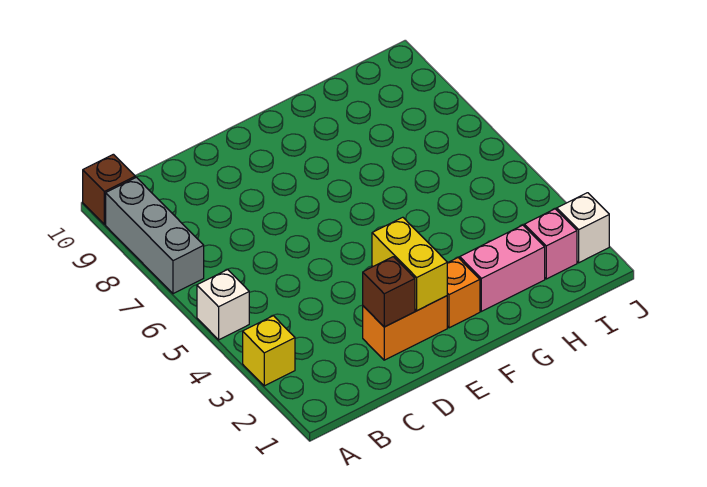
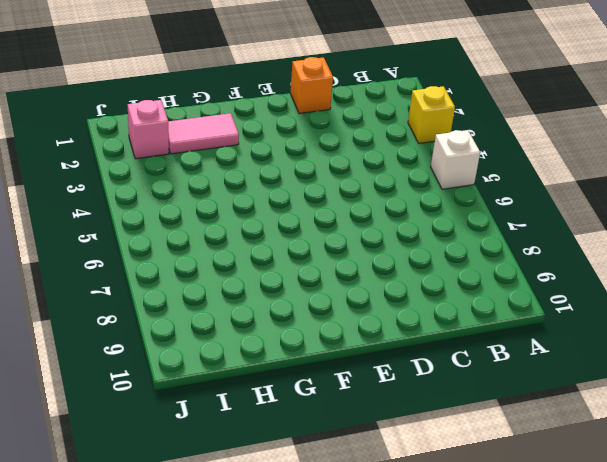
orange 1x1 brick [290,57,333,114] -> orange 1x1 brick moved to [447,258,480,328]
pink 1x2 tile [168,113,239,154] -> pink 1x2 brick [460,225,545,311]
none -> grey 1x3 brick [106,177,204,294]
none -> brown 1x1 brick [83,154,135,225]

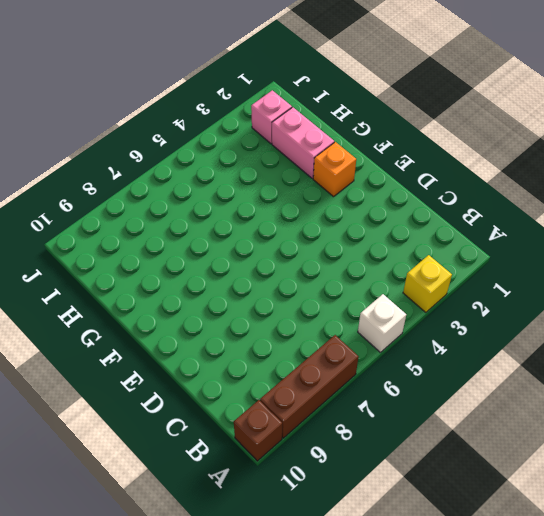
brown 1x3 brick [260,335,359,438] -> grey 1x3 brick [106,177,204,294]
none -> orange 1x2 brick [363,296,447,360]
none -> white 1x1 brick [557,193,609,263]

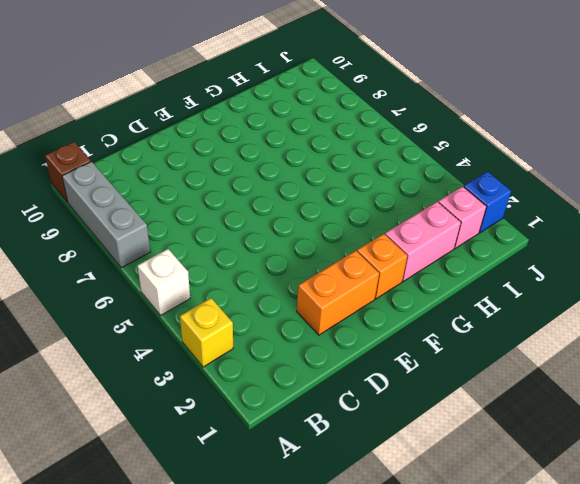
blue 1x1 brick [464,172,511,233] -> white 1x1 brick [557,193,609,263]
none -> brown 1x1 brick [363,257,415,327]
none -> yellow 1x2 brick [372,217,447,311]

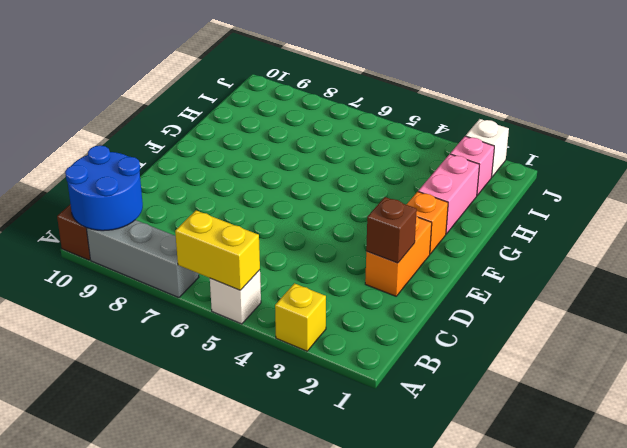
yellow 1x2 brick [175,210,260,290] -> yellow 1x2 brick moved to [372,217,447,311]
blue 2x2 round brick [65,145,143,231] -> none

